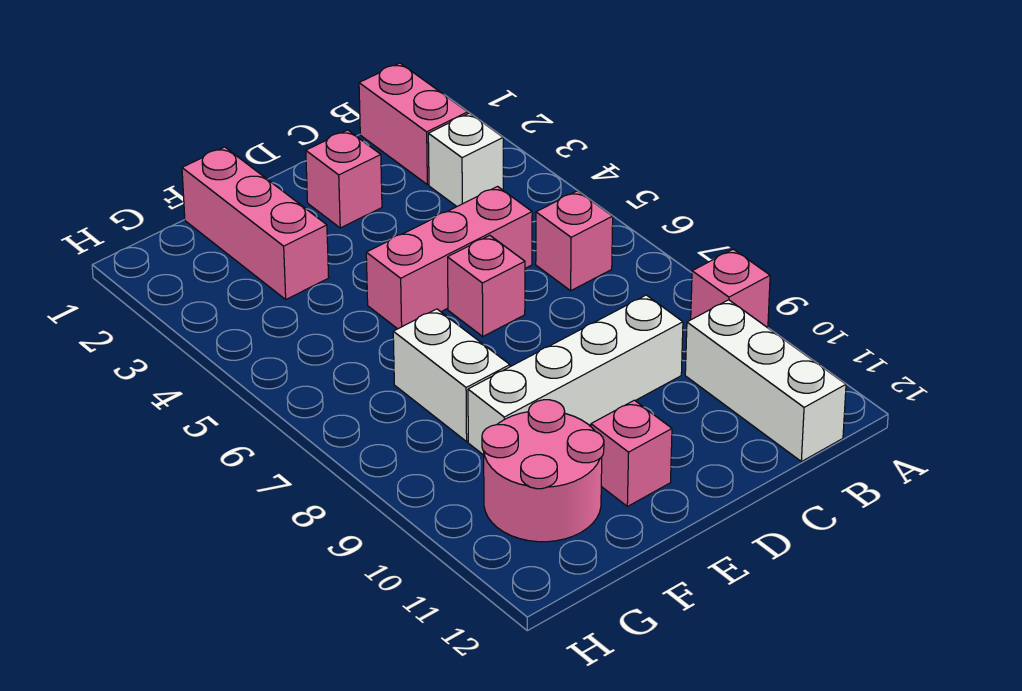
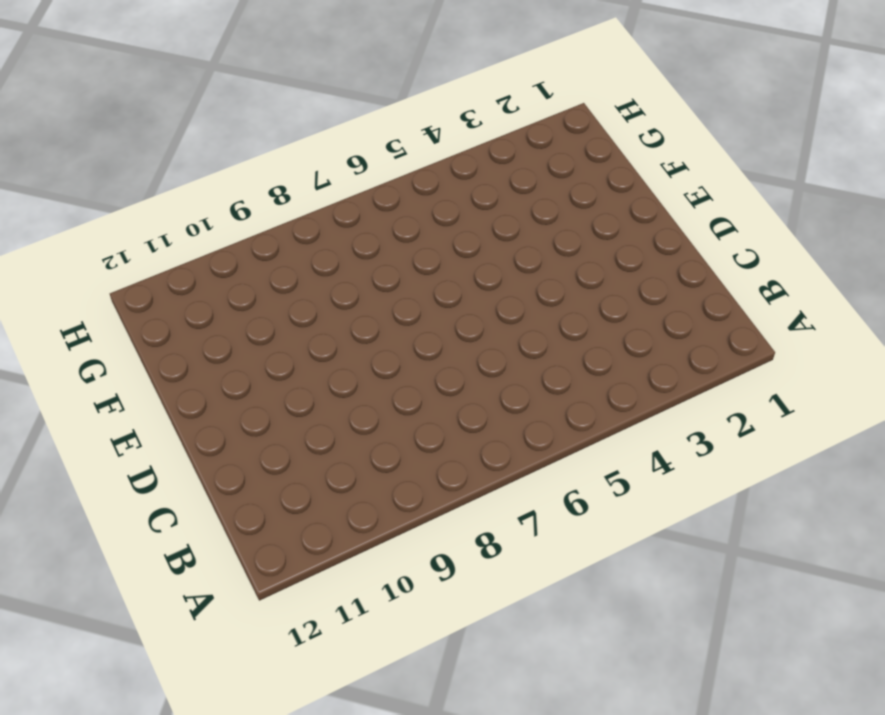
none -> pink 1x1 brick [691,249,770,328]
none -> pink 1x2 brick [359,63,468,185]
none -> white 1x1 brick [428,113,503,206]

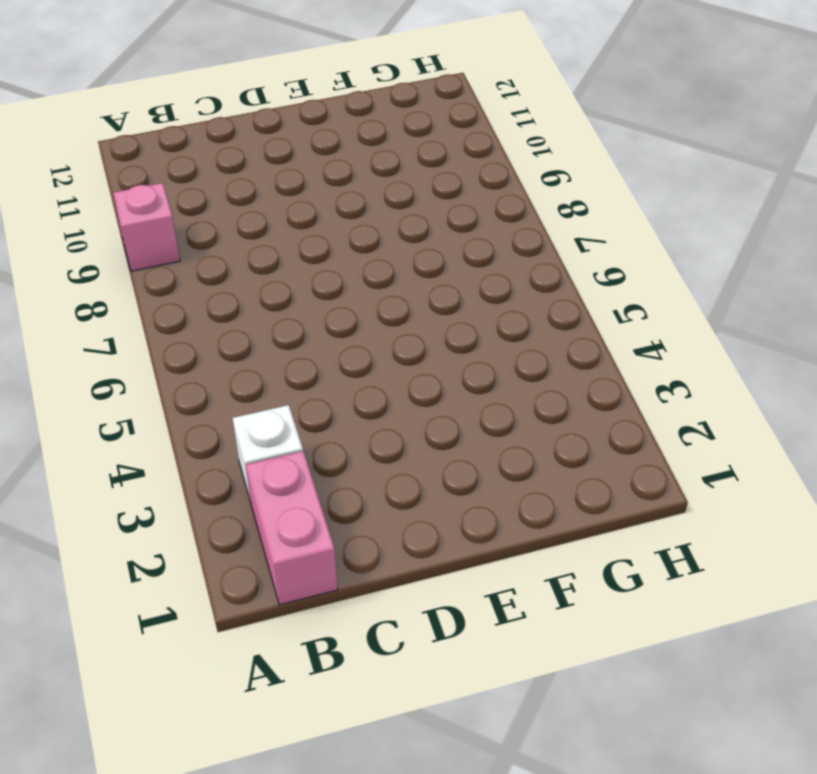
none -> pink 1x1 brick [536,191,613,291]
none -> white 1x3 brick [685,300,846,462]
none -> pink 1x3 brick [366,187,532,329]

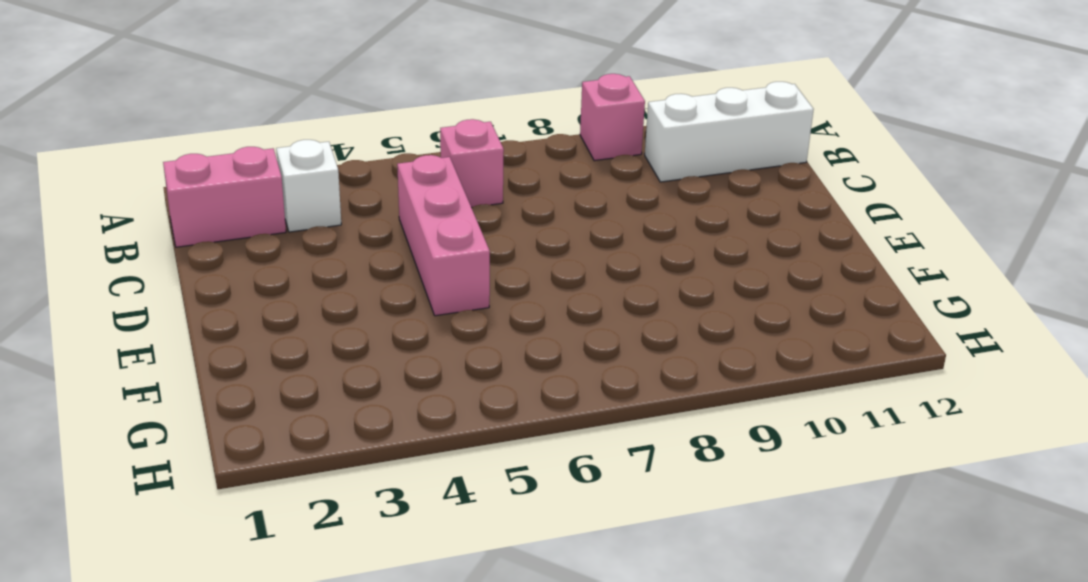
none -> white 1x4 brick [468,295,683,455]
none -> pink 1x1 brick [306,130,382,228]
none -> pink 1x1 brick [448,235,525,336]

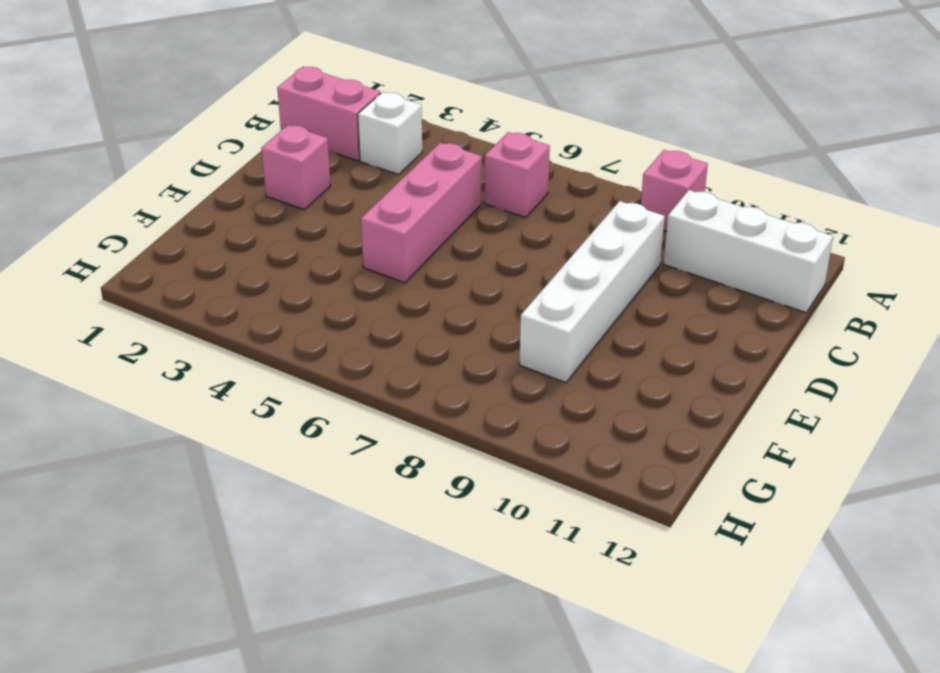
none -> pink 1x1 brick [448,235,525,336]
none -> pink 1x1 brick [591,400,672,506]
none -> pink 1x3 brick [182,147,329,299]

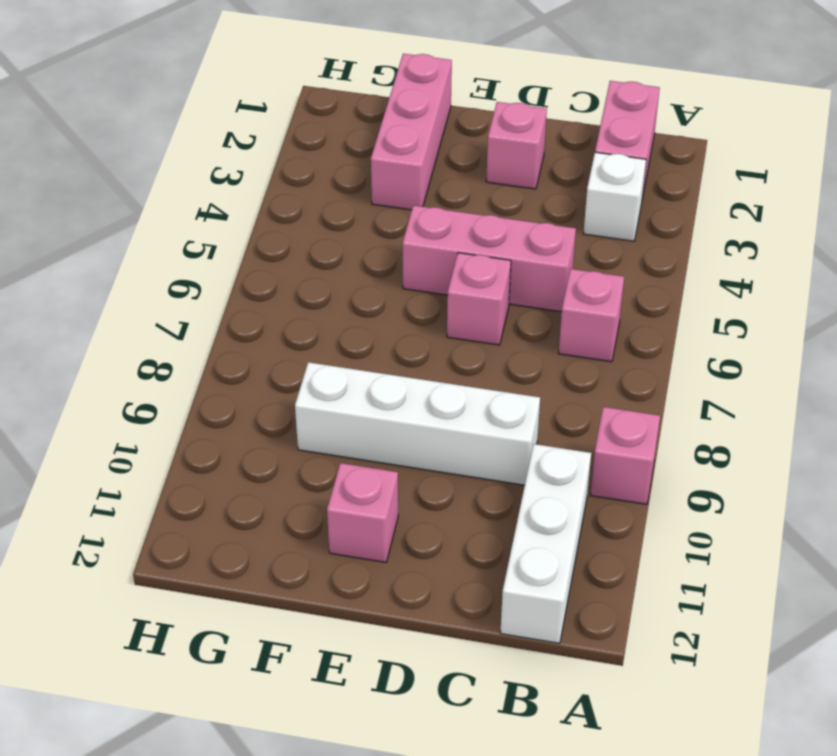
none -> white 1x2 brick [393,309,510,441]
none -> pink 2x2 round brick [482,400,604,542]

